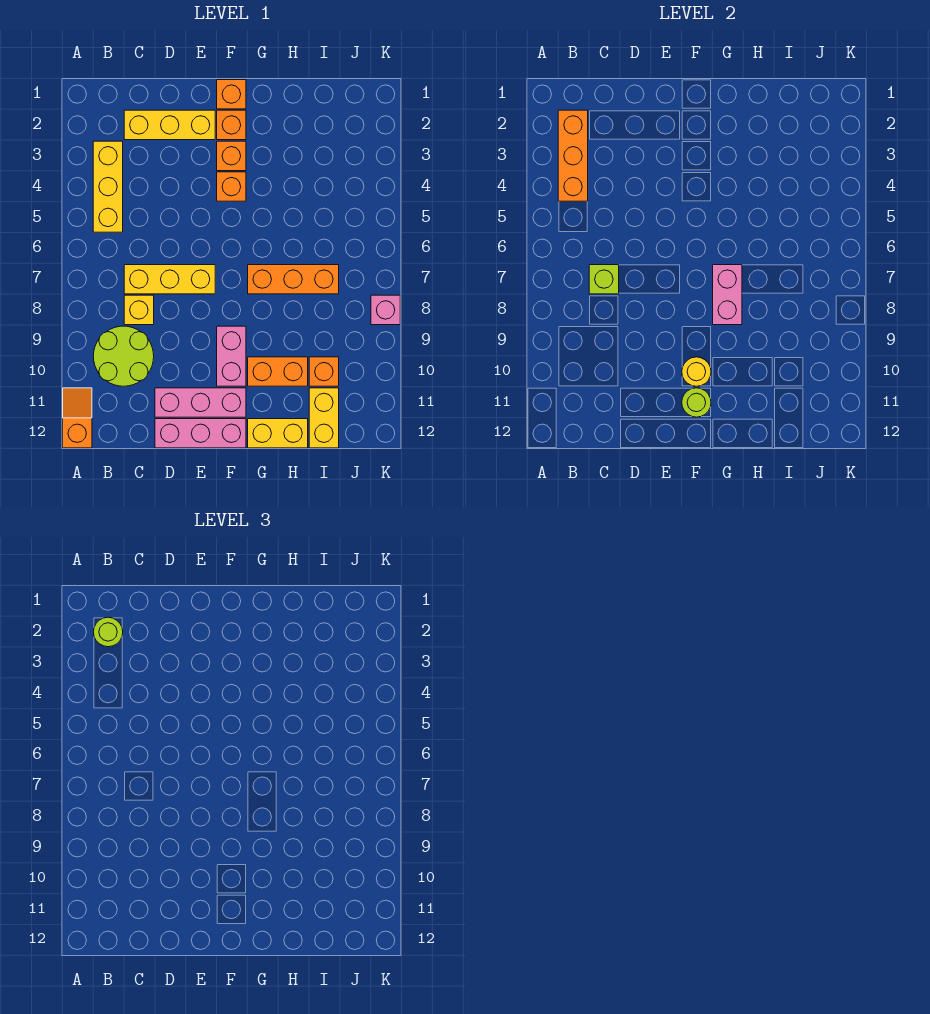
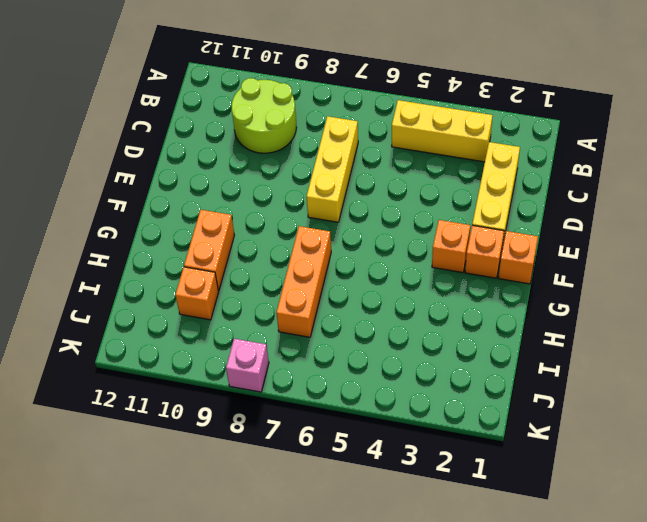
none -> orange 1x2 slope [63,388,92,448]
none -> yellow 1x1 brick [124,295,154,325]
none -> pink 1x3 brick [155,388,246,417]

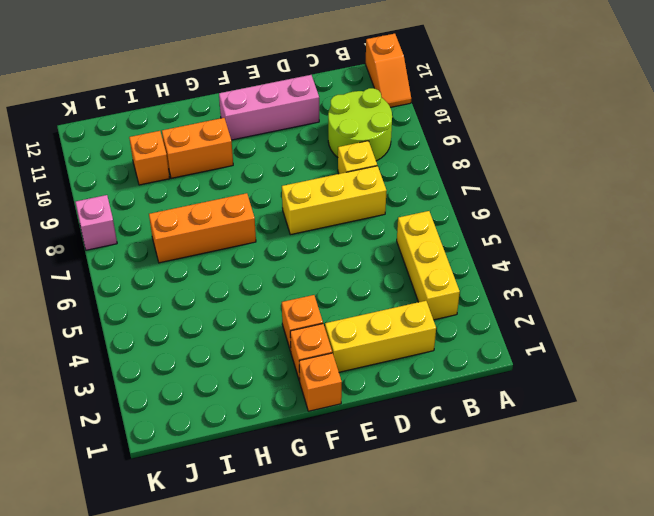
none -> pink 1x3 brick [155,419,246,448]
none -> orange 1x1 brick [217,172,246,201]
none -> pink 1x2 brick [217,326,246,386]

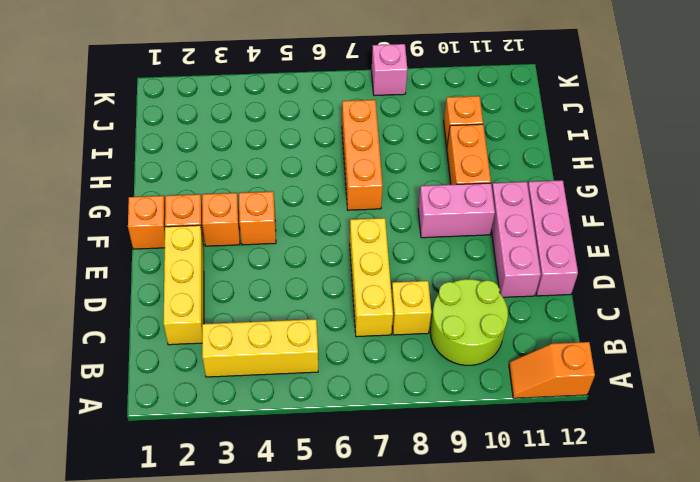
none -> yellow 1x2 brick [248,419,308,448]
none -> yellow 1x2 brick [309,388,339,448]
none -> orange 1x3 brick [558,110,588,201]

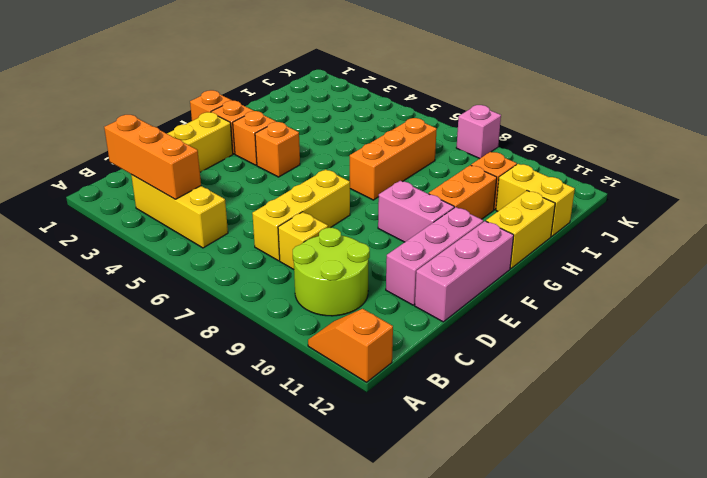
none -> lime 1x1 brick [589,265,619,294]
none -> yellow 1x1 round brick [682,357,711,386]
none -> lime 1x1 round brick [682,388,711,417]

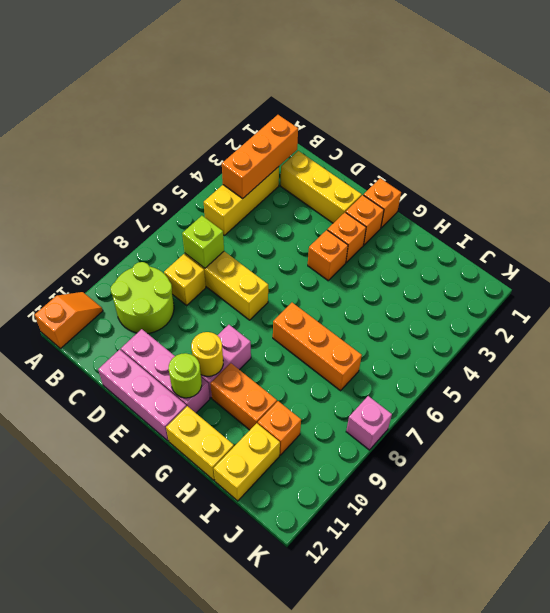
none -> pink 1x2 brick [713,265,742,325]
none -> lime 1x1 round brick [94,617,123,647]

